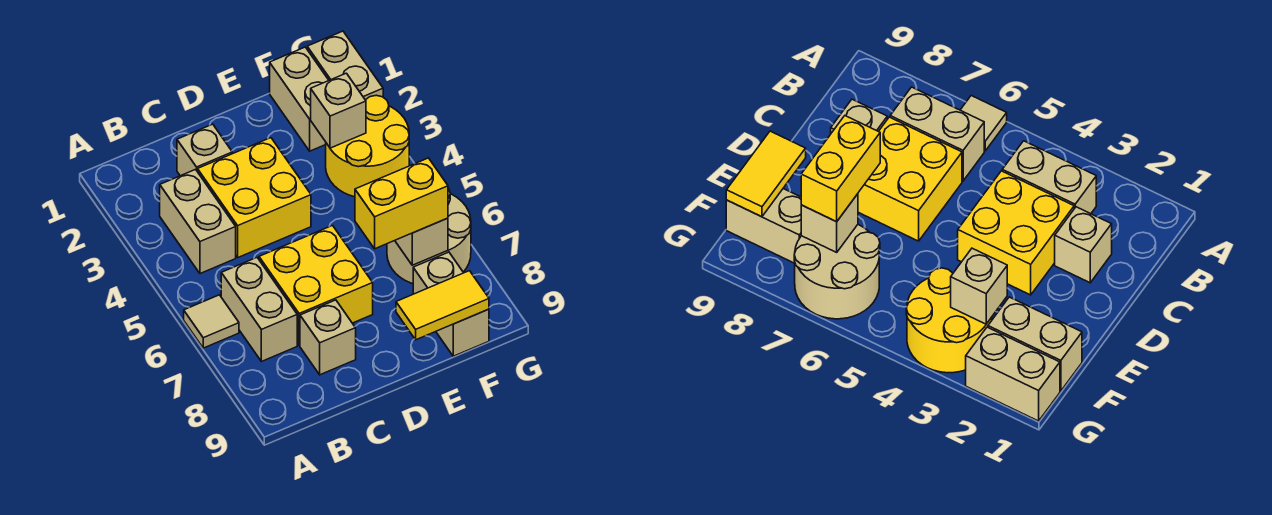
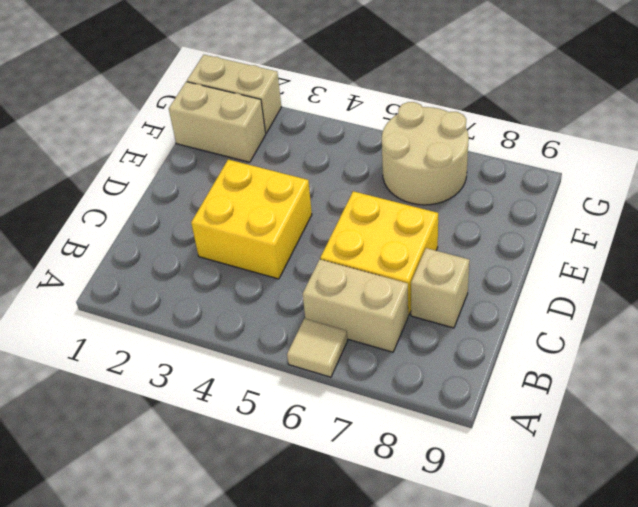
none -> tan 1x2 brick [160,170,236,274]
none -> tan 1x1 brick [177,124,232,176]
none -> yellow 2x2 round brick [326,95,409,197]

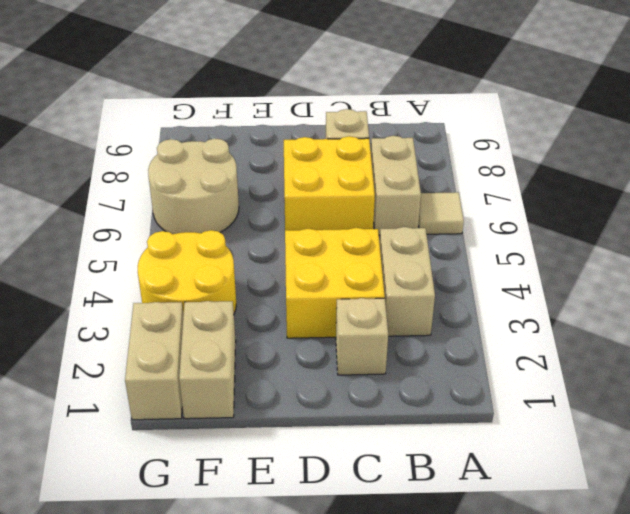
none -> tan 1x2 brick [413,252,489,356]
none -> yellow 1x2 tile [396,271,489,340]
none -> tan 1x1 brick [311,73,366,148]

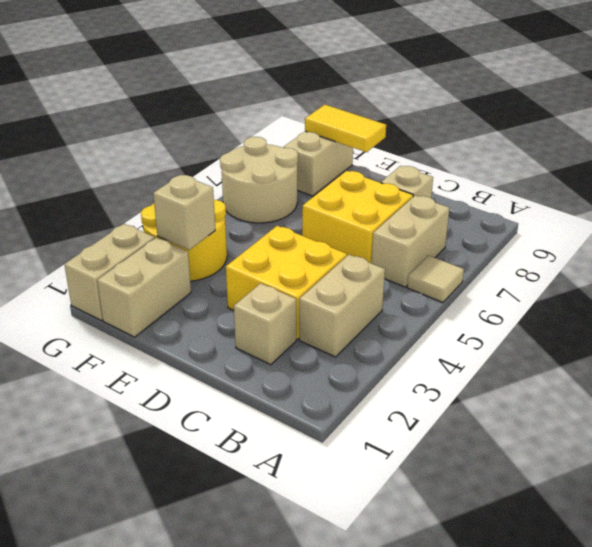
none -> tan 1x1 brick [395,218,448,265]
none -> yellow 1x2 brick [355,158,448,249]

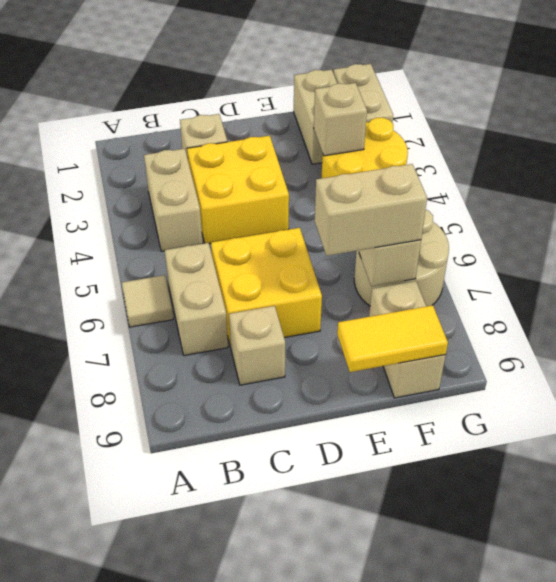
tan 1x2 brick [315,164,427,256] -> yellow 1x2 brick [355,158,448,249]

